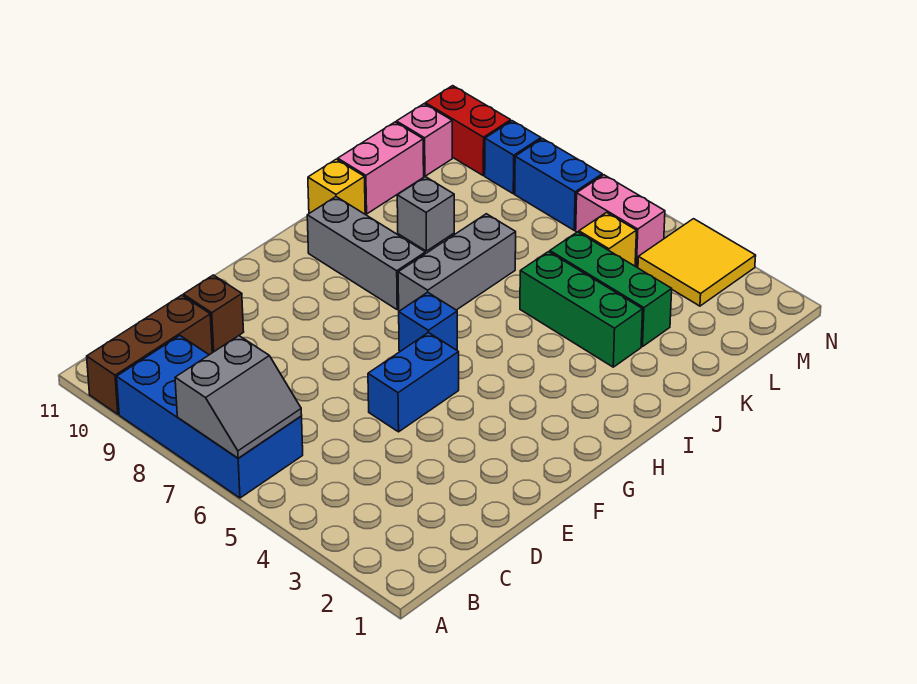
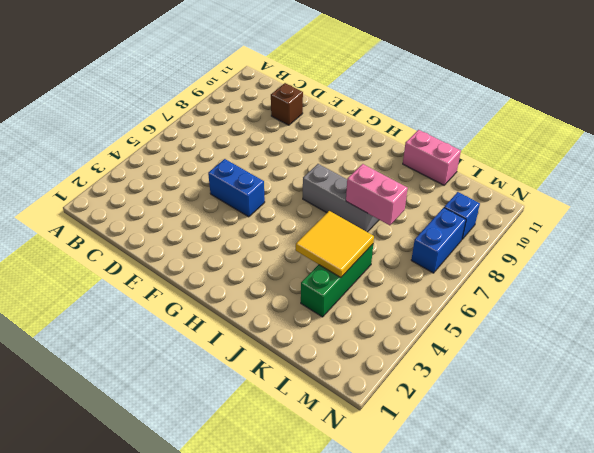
yellow 2x2 tile [296,211,374,278] -> yellow 2x2 tile moved to [638,219,756,306]
pink 1x2 brick [346,164,408,226] -> pink 1x2 brick turned to [576,175,665,267]
none -> blue 2x4 brick [117,336,303,498]
none -> brown 1x3 brick [87,295,212,414]
none -> blue 1x1 brick [399,292,457,351]

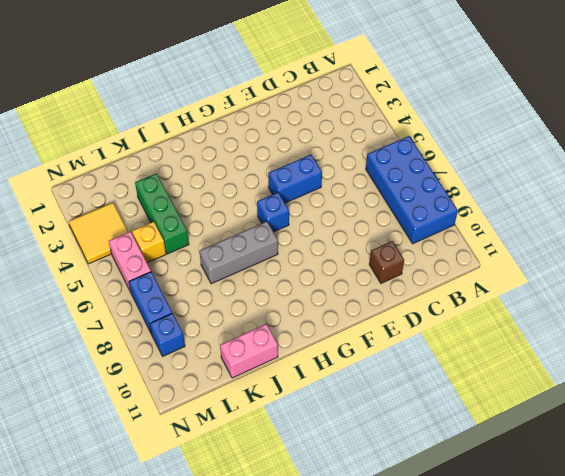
none -> brown 1x3 brick [87,295,212,414]
none -> grey 1x3 brick [307,197,425,309]
none -> yellow 1x1 brick [308,159,365,214]

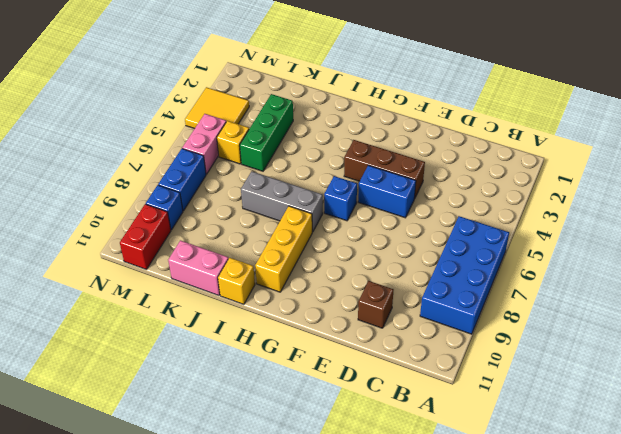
brown 1x3 brick [344,140,425,199] -> brown 1x3 brick moved to [87,295,212,414]
yellow 1x3 brick [255,206,312,292] -> grey 1x3 brick [307,197,425,309]
none -> green 1x3 brick [520,252,643,367]
none -> grey 1x1 brick [397,177,454,251]
none -> pink 1x1 brick [397,104,452,176]

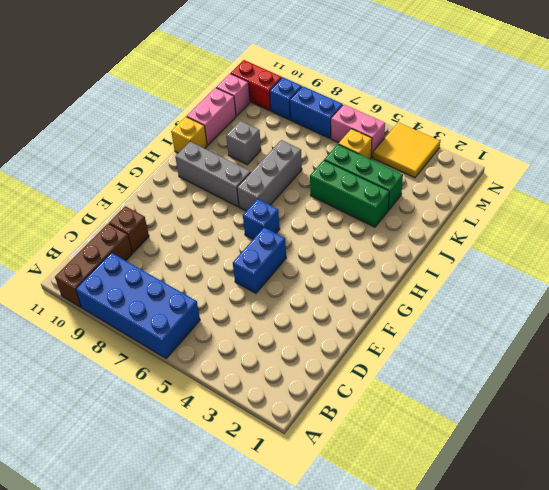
none -> grey 2x2 slope [175,336,302,458]

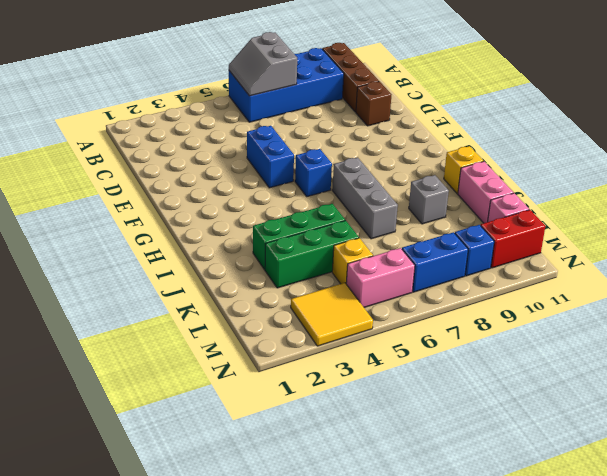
none -> grey 1x3 brick [307,197,425,309]

